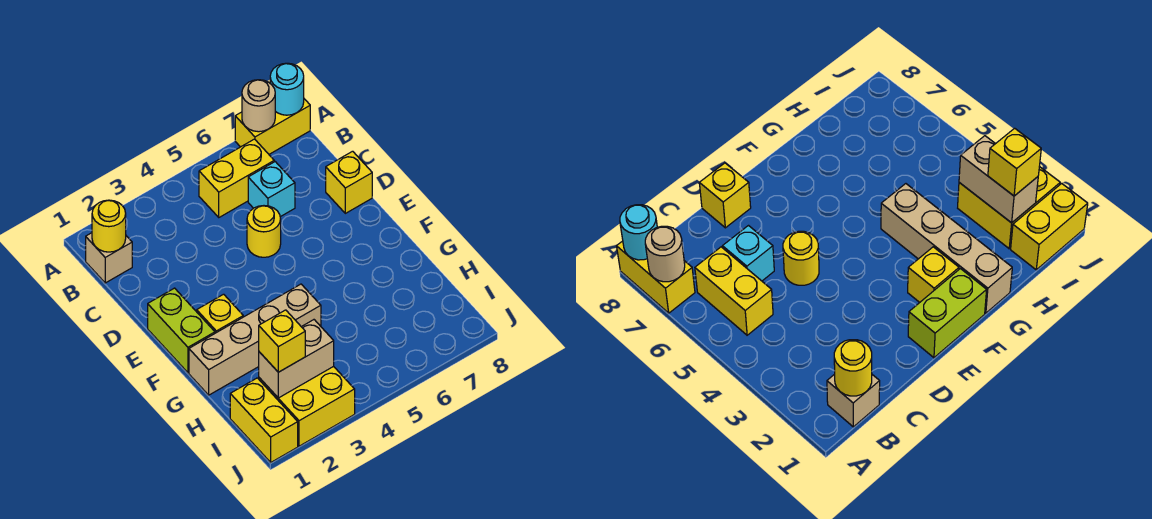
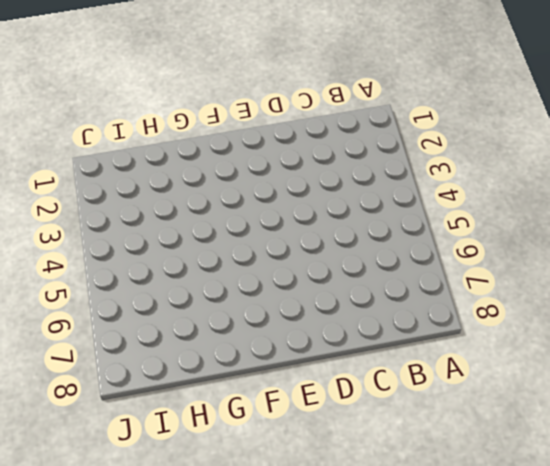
none -> yellow 1x2 brick [235,99,310,154]
none -> tan 1x1 brick [86,233,132,283]
none -> yellow 1x2 brick [199,139,274,217]

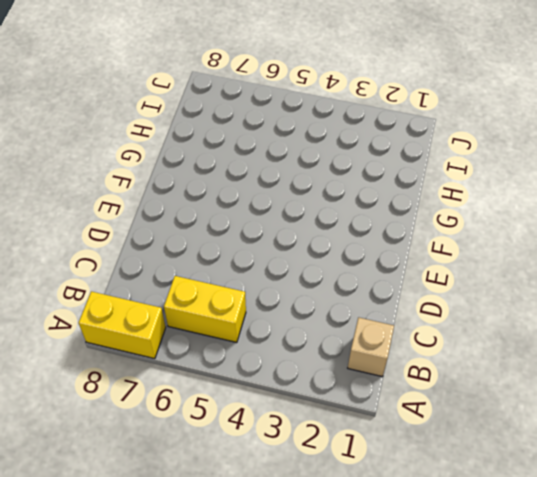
none -> cyan 1x1 brick [248,162,295,217]
none -> yellow 1x1 round brick [247,206,281,257]
none -> yellow 1x1 brick [326,151,372,213]

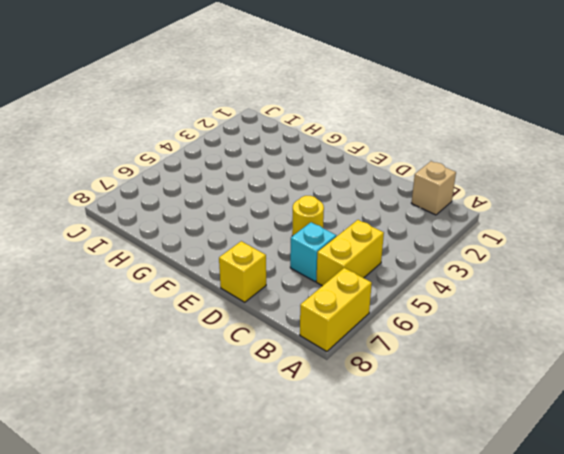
none -> lime 1x2 brick [148,288,215,373]
none -> yellow 1x1 brick [197,294,243,333]
none -> tan 1x4 brick [189,284,321,395]

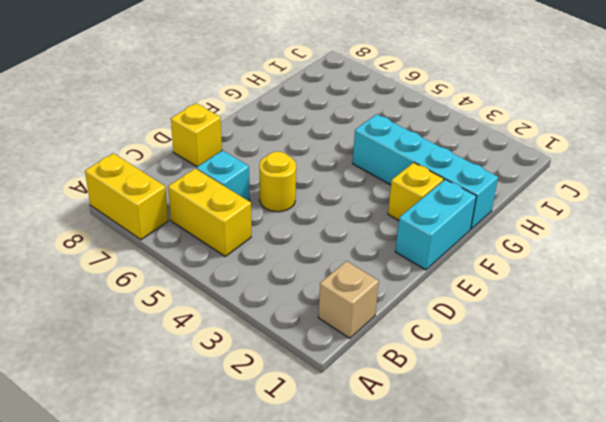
cyan 1x2 brick [395,179,476,270] -> lime 1x2 brick [148,288,215,373]
cyan 1x4 brick [353,114,498,229] -> tan 1x4 brick [189,284,321,395]
none -> yellow 1x2 brick [230,378,298,462]
none -> yellow 2x2 brick [259,366,355,446]
none -> tan 1x1 round brick [242,80,275,132]

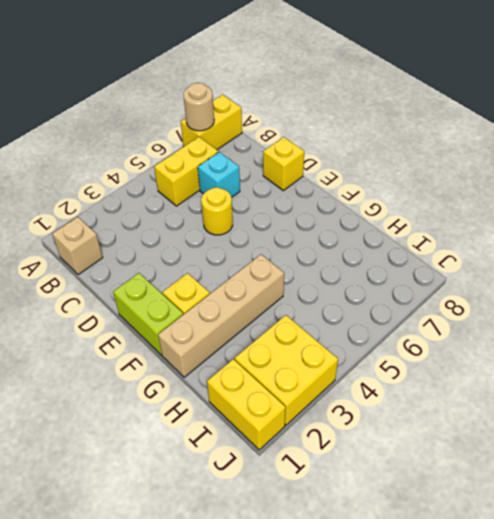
none -> cyan 1x1 round brick [270,63,304,115]
none -> yellow 1x1 round brick [92,200,126,252]
none -> tan 1x2 brick [259,320,334,398]

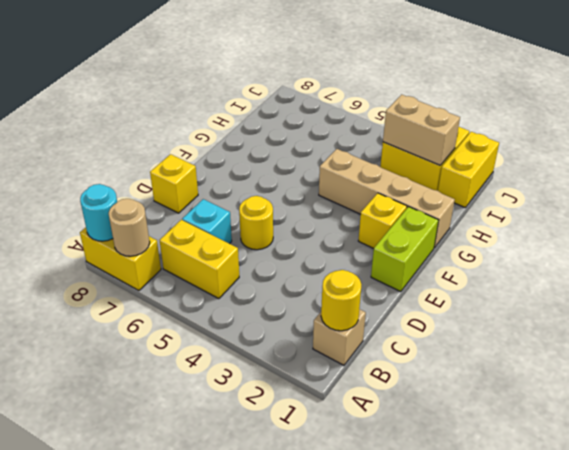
none -> yellow 1x1 brick [259,310,305,372]

